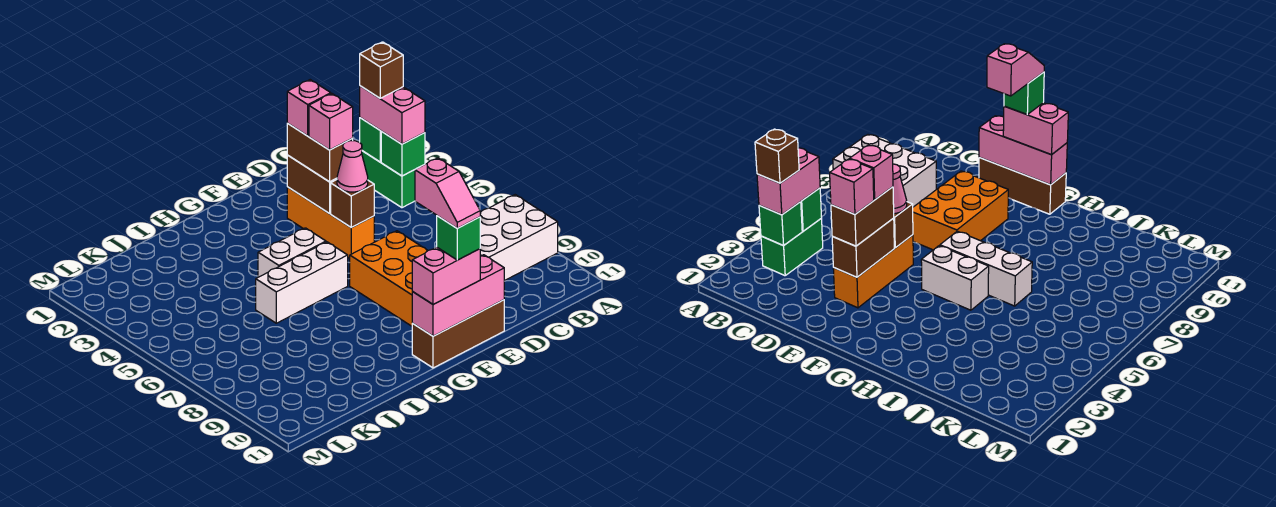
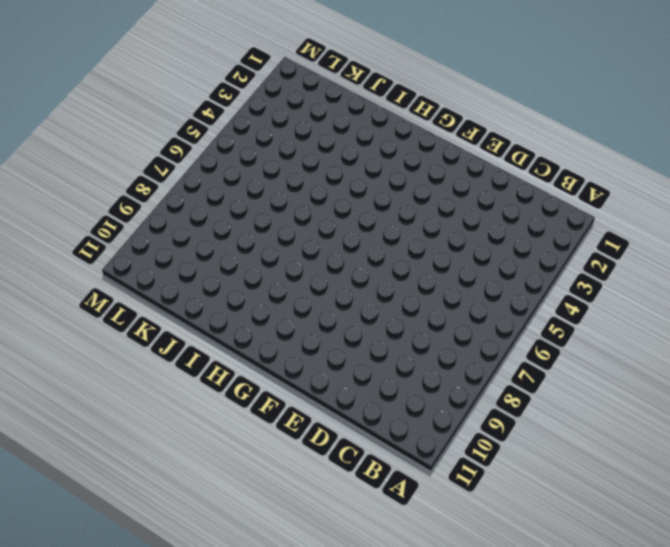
none -> white 2x3 brick [480,195,558,281]
none -> green 1x2 brick [362,151,415,208]
none -> orange 1x3 brick [287,187,374,258]

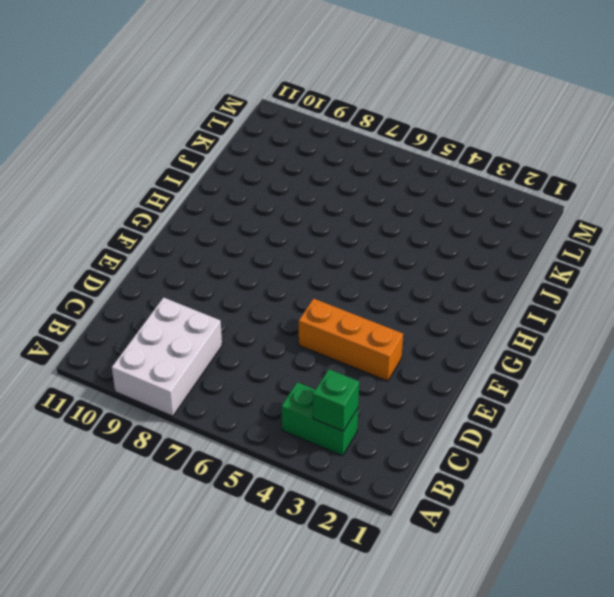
none -> orange 2x3 brick [350,231,428,326]
none -> brown 1x3 brick [412,300,504,368]
none -> white 1x2 brick [258,228,326,277]

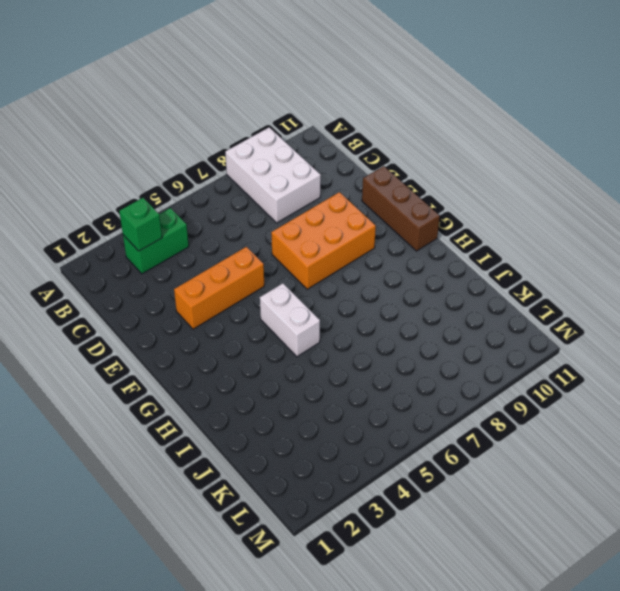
none -> white 1x3 brick [256,242,348,323]
none -> green 1x1 brick [381,132,425,176]
none -> brown 1x2 brick [287,155,337,214]

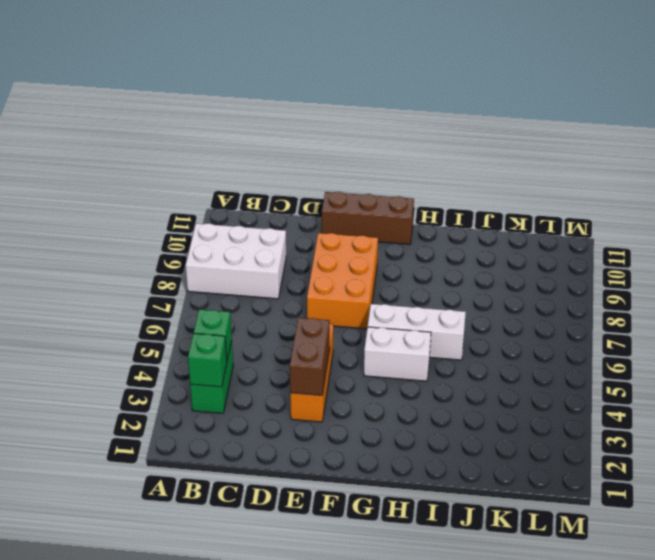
none -> brown 1x1 brick [331,180,374,227]
none -> pink 1x3 brick [412,255,504,336]
none -> pink 1x2 brick [360,86,425,144]

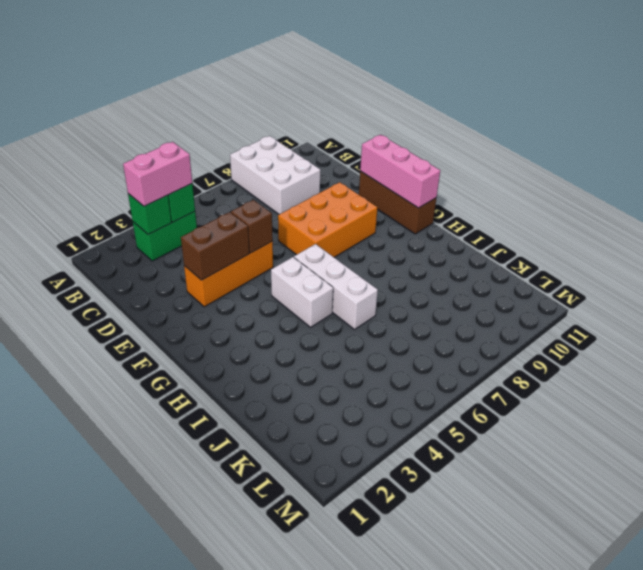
none -> brown 1x2 brick [287,123,353,182]
none -> pink 1x1 cone [337,141,368,192]
none -> pink 1x2 brick [412,247,480,305]

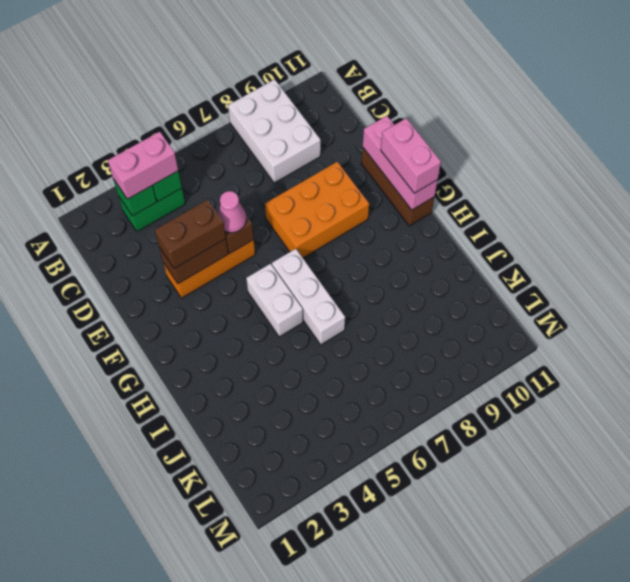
none -> brown 1x1 brick [360,42,403,98]
none -> pink 1x1 brick [287,80,331,136]
none -> pink 1x1 brick [309,94,353,150]

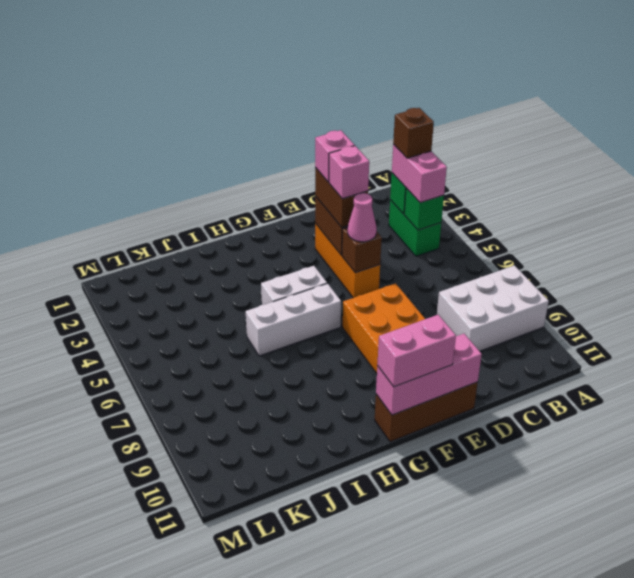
none -> green 1x1 brick [437,216,480,260]
none -> pink 1x2 slope [415,158,480,228]

